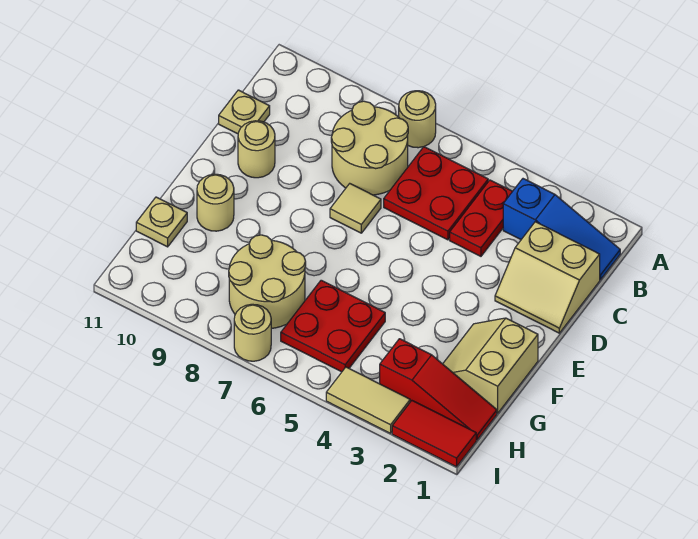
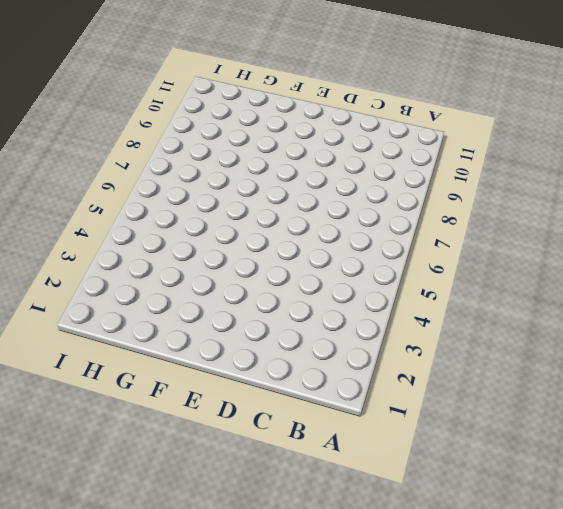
none -> tan 1x1 round brick [399,91,436,148]
none -> blue 1x3 slope [503,179,620,280]
none -> red 1x2 plate [450,180,513,256]

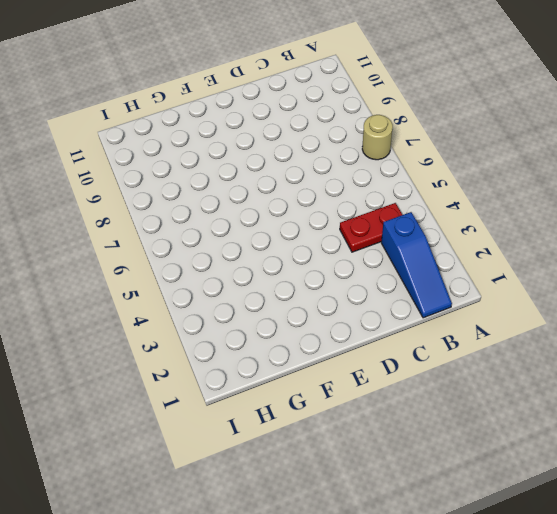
none -> red 2x2 plate [384,147,488,240]
none -> tan 2x2 round brick [331,101,408,195]
none -> tan 2x2 slope [495,222,600,333]

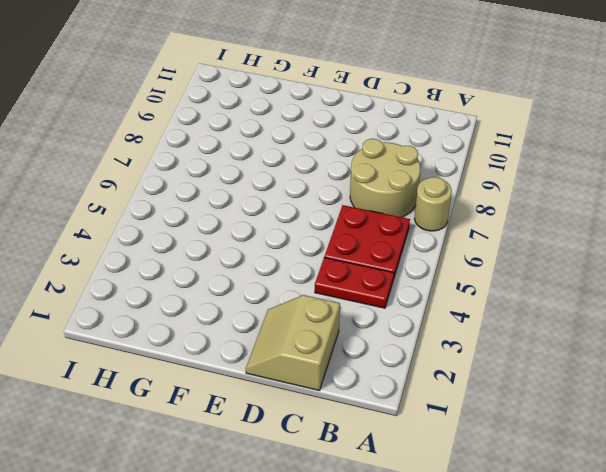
none -> blue 1x3 slope [503,179,620,280]
none -> tan 1x1 plate [219,90,270,134]
none -> tan 1x1 tile [330,184,381,233]

